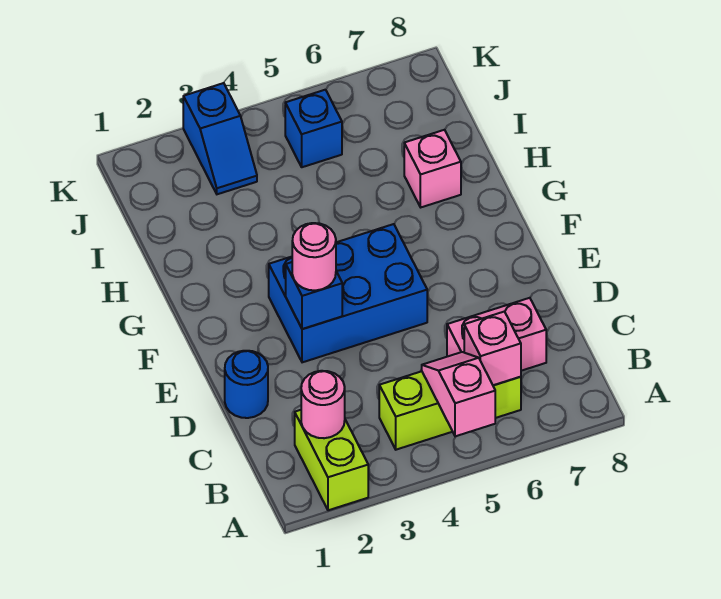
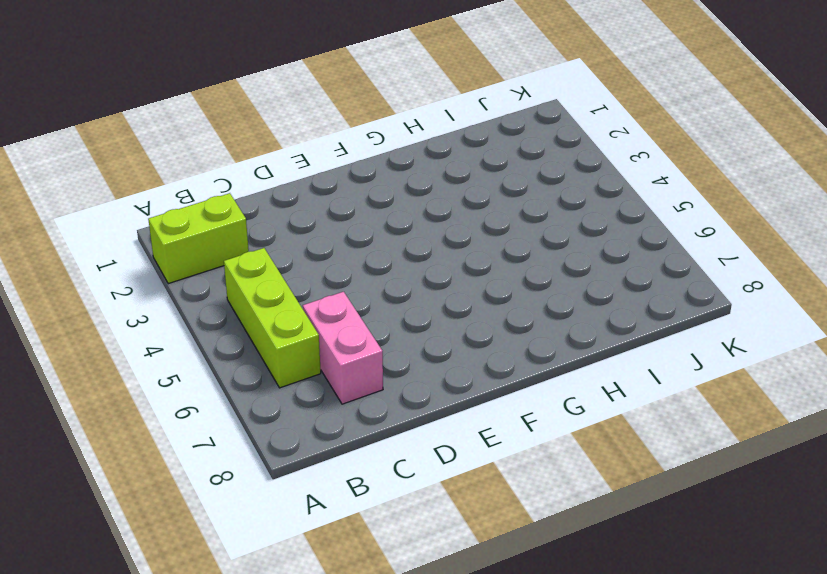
none -> blue 1x1 round brick [225,351,268,418]
none -> blue 2x3 brick [269,224,427,362]
none -> pink 1x1 brick [404,130,461,207]

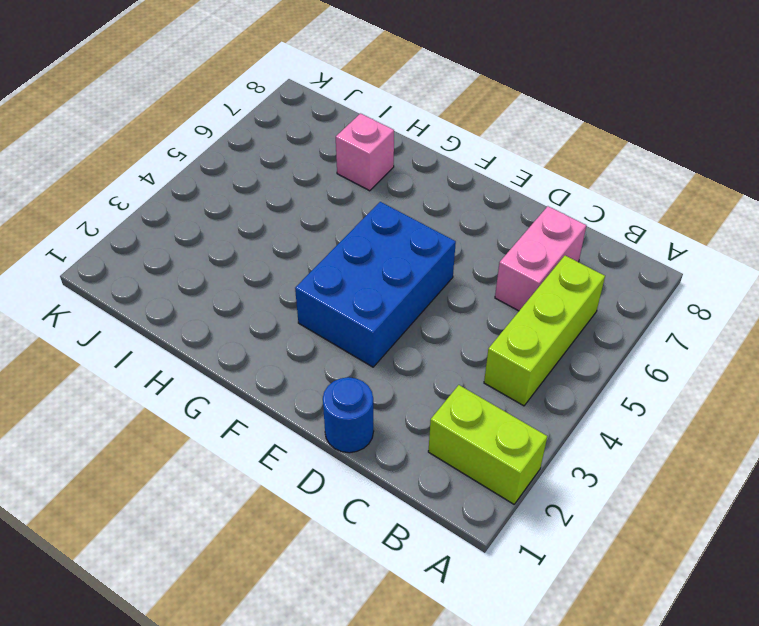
none -> blue 1x2 slope [183,83,257,194]
none -> blue 1x1 brick [285,90,342,167]
none -> pink 1x2 slope [422,352,495,437]

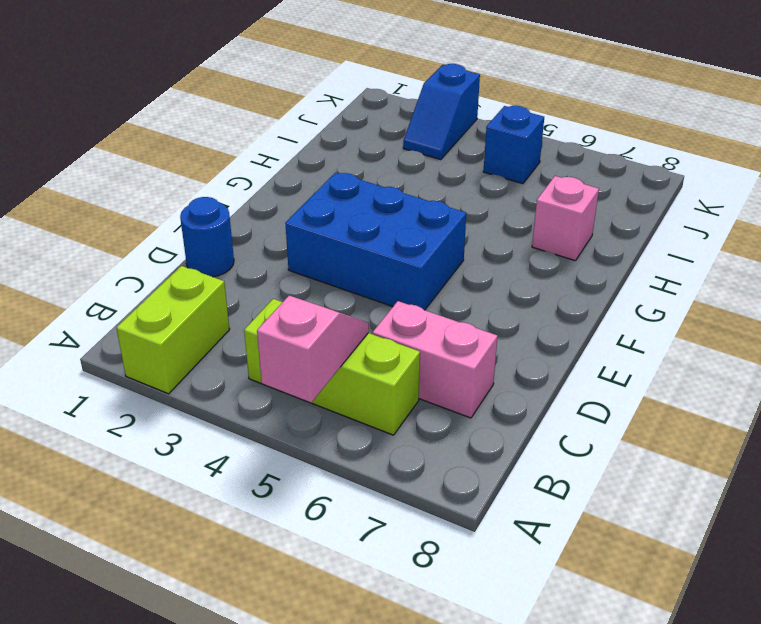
none -> pink 1x1 round brick [301,371,345,438]
none -> pink 1x1 brick [464,312,521,385]
none -> blue 1x1 brick [286,262,342,329]

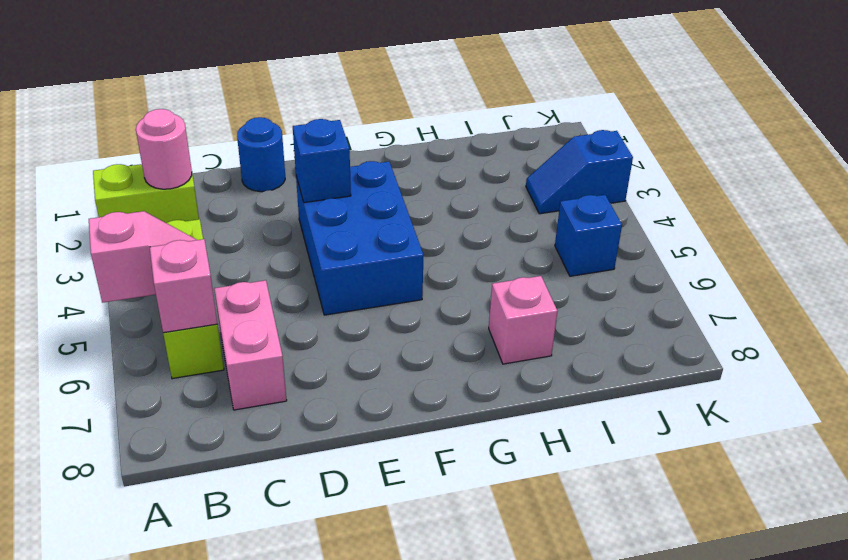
none -> pink 1x1 round brick [292,223,336,290]

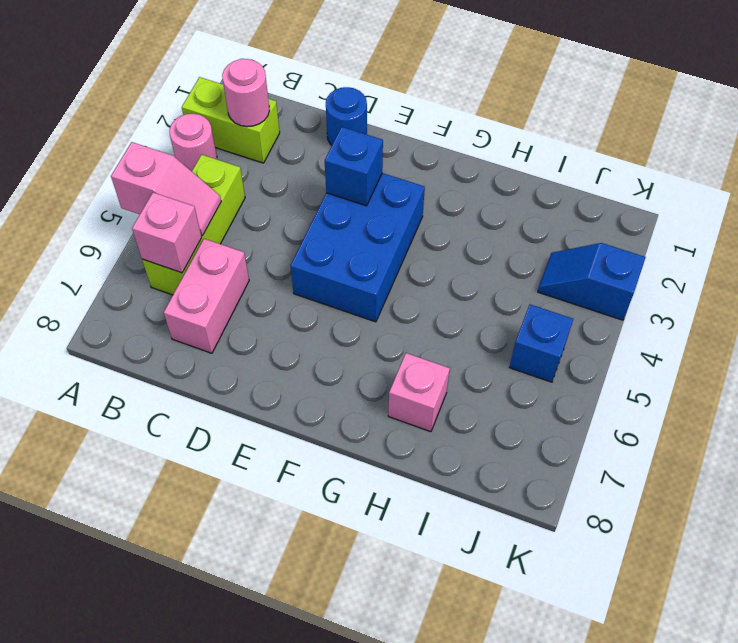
pink 1x1 round brick [170,114,217,171] -> pink 1x1 round brick moved to [292,223,336,290]

